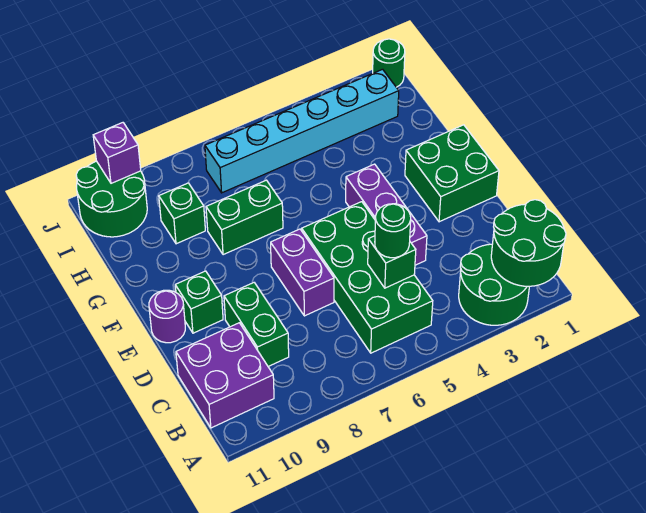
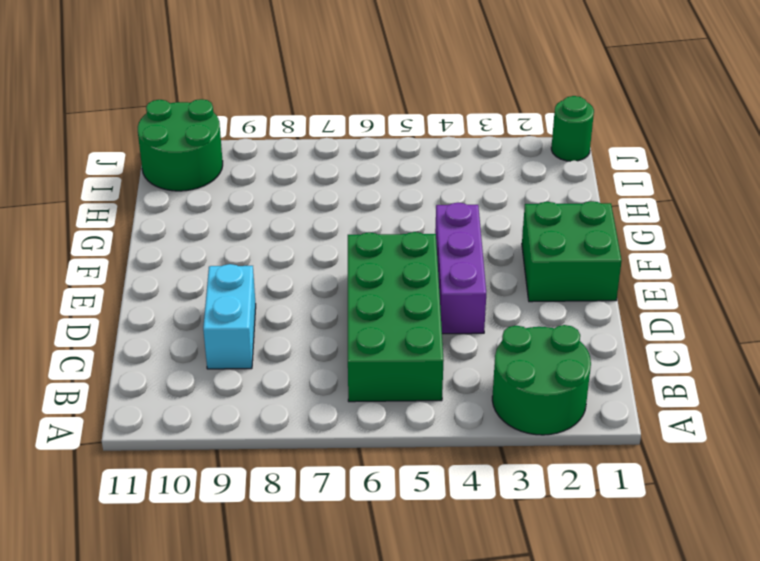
cyan 1x2 brick [203,264,256,369] -> green 1x2 brick [224,283,289,366]
none -> purple 2x2 brick [176,323,274,428]
none -> purple 1x2 brick [271,229,334,316]
none -> green 1x1 brick [175,271,223,333]

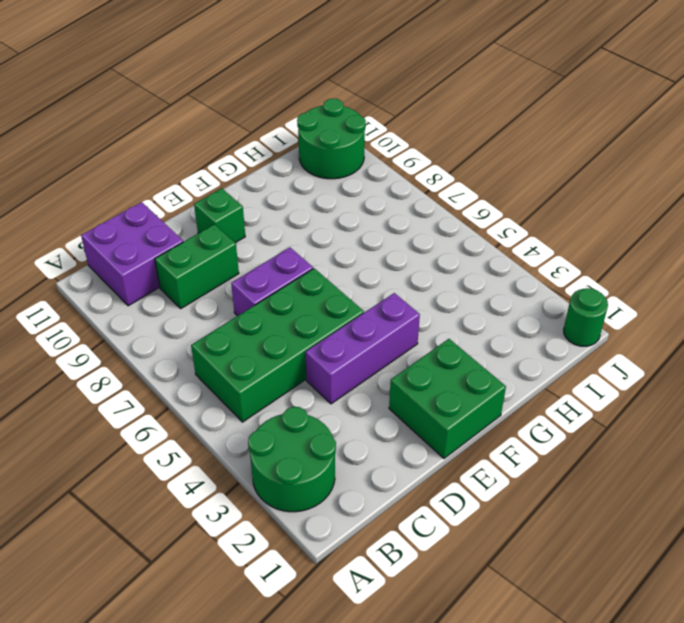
none -> purple 1x1 round brick [149,290,185,343]
none -> green 1x2 brick [206,180,283,255]
none -> green 1x1 brick [159,183,205,244]

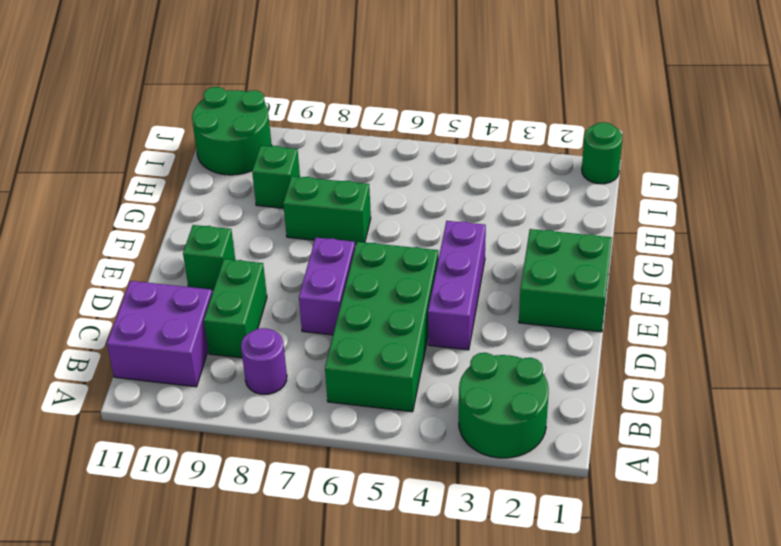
purple 1x1 round brick [241,328,287,394] -> purple 1x1 round brick moved to [149,290,185,343]
none -> cyan 1x6 brick [205,69,399,193]
none -> green 2x2 round brick [491,200,566,286]
none -> green 1x1 brick [368,236,416,288]

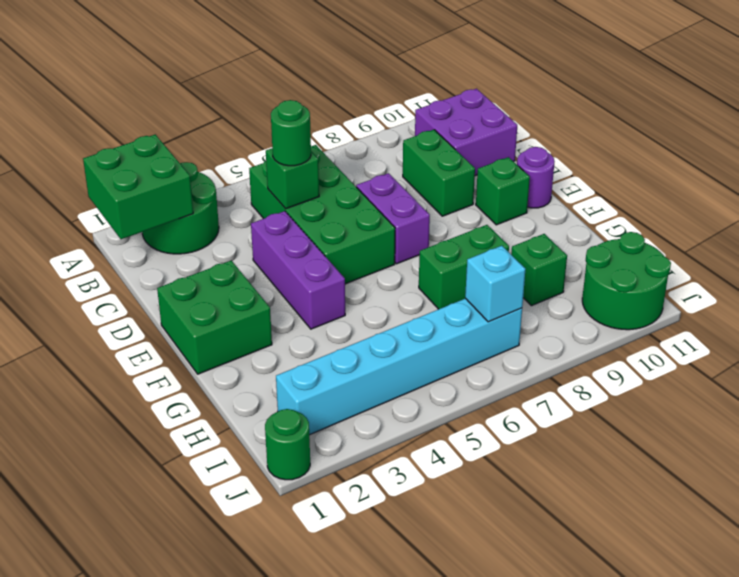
green 2x2 brick [83,134,193,239] -> green 2x2 round brick [491,200,566,286]
cyan 1x1 brick [465,246,525,322] -> none
none -> purple 1x1 brick [93,123,141,183]

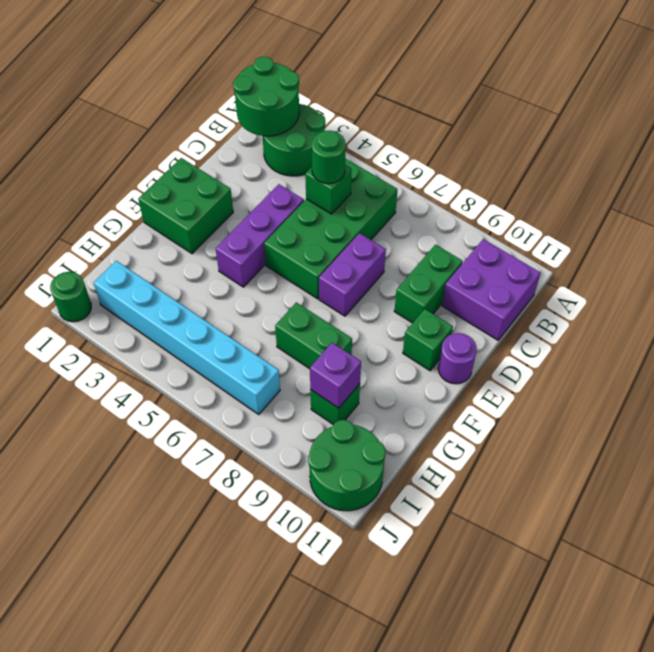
purple 1x1 brick [310,343,361,408] -> purple 1x1 brick moved to [93,123,141,183]

